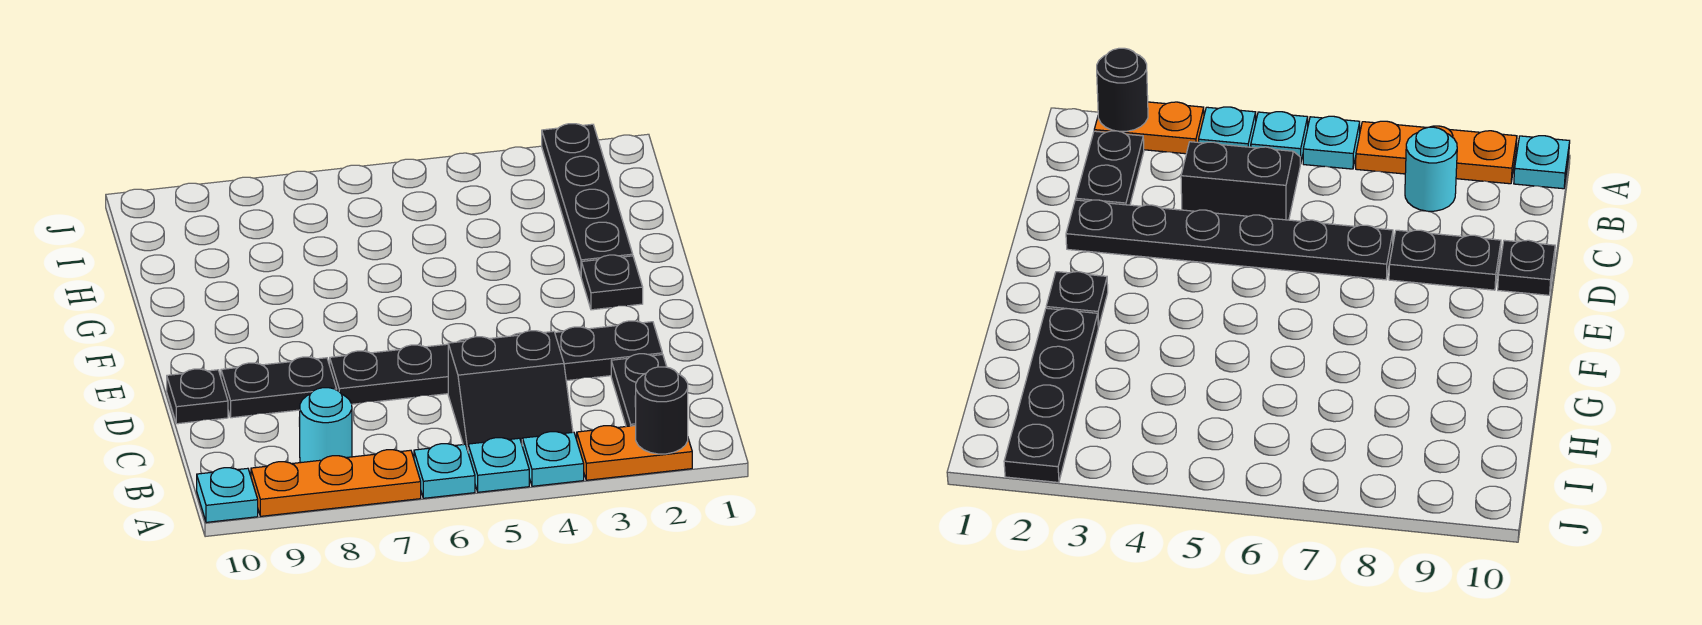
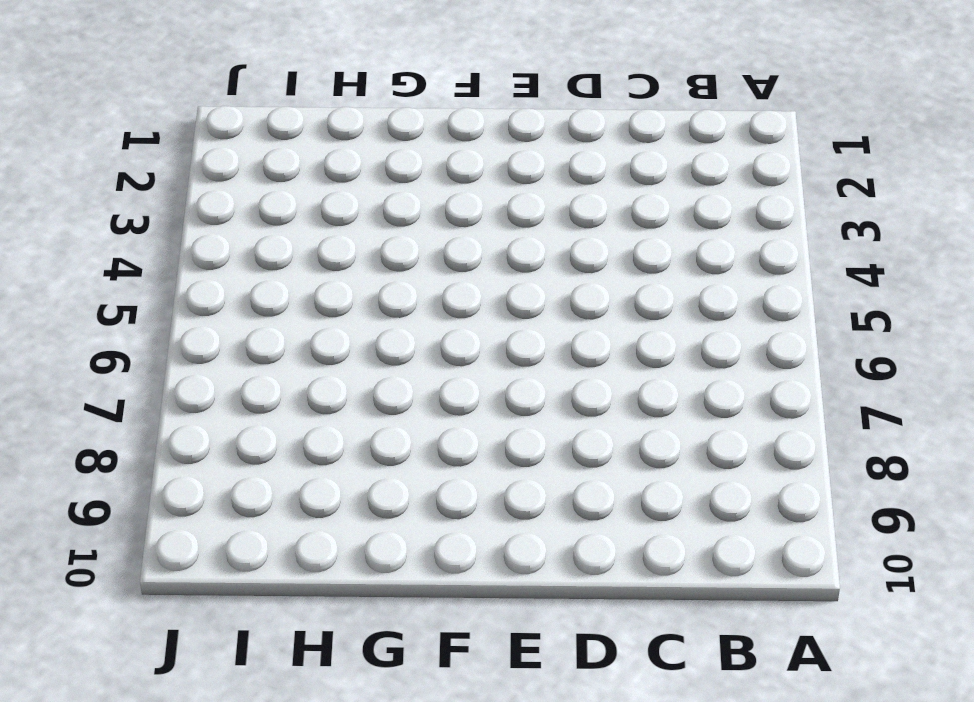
none -> orange 1x2 plate [577,426,692,480]
none -> cyan 1x1 plate [522,432,584,486]
none -> cyan 1x1 plate [468,438,529,492]

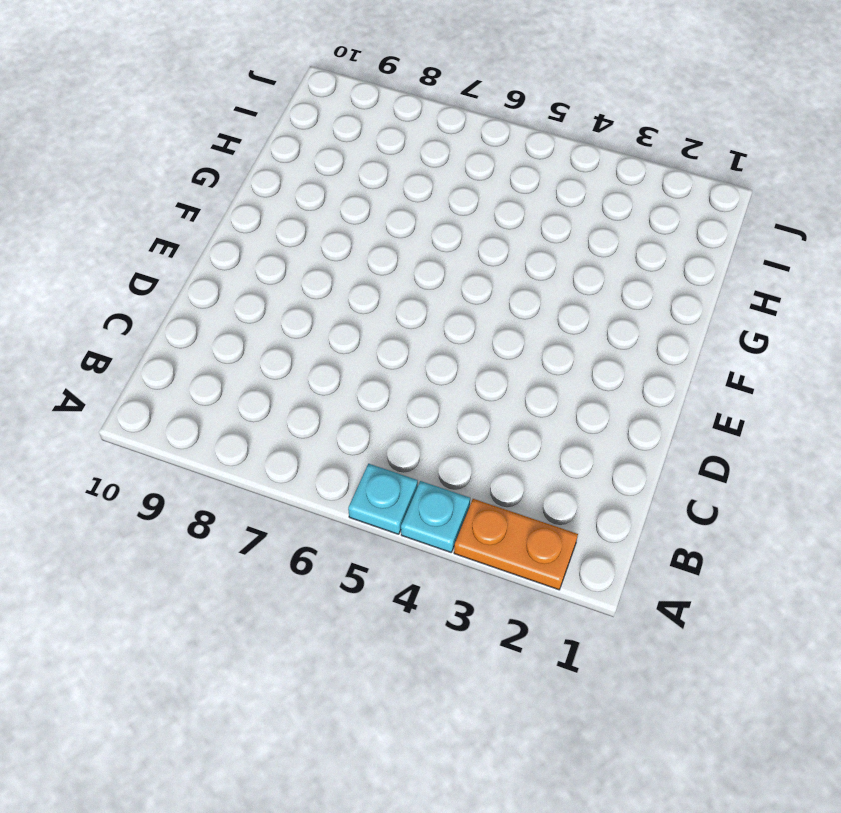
none -> cyan 1x1 plate [414,444,475,498]
none -> orange 1x3 plate [251,450,421,516]
none -> cyan 1x1 plate [197,468,258,522]

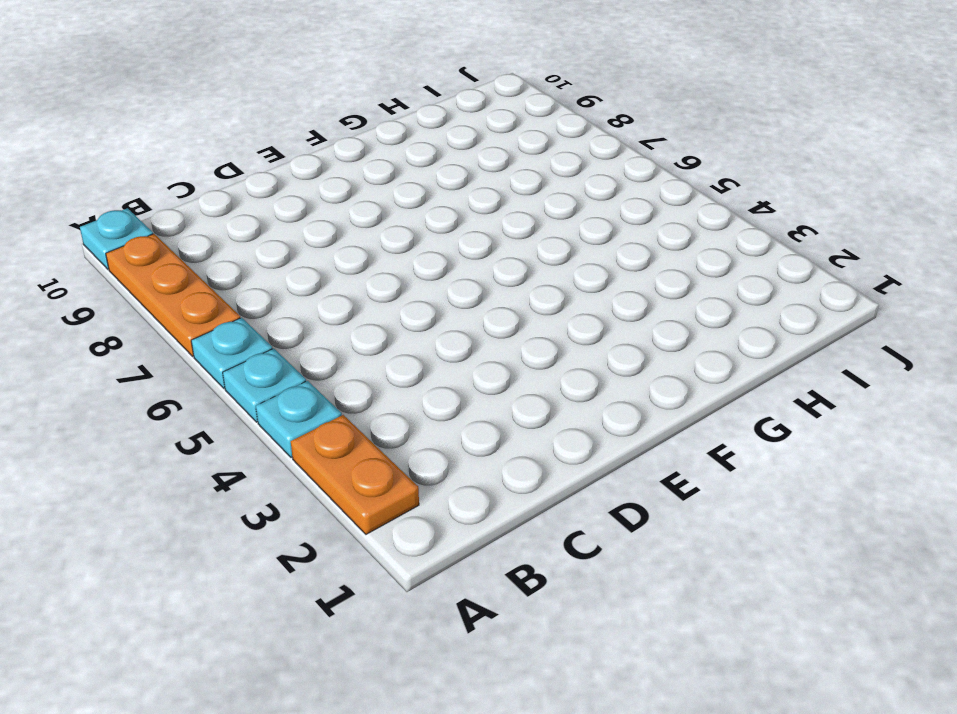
none -> black 1x2 plate [611,354,667,426]
none -> black 2x2 slope [448,331,573,450]
none -> cyan 1x1 round brick [300,388,352,463]

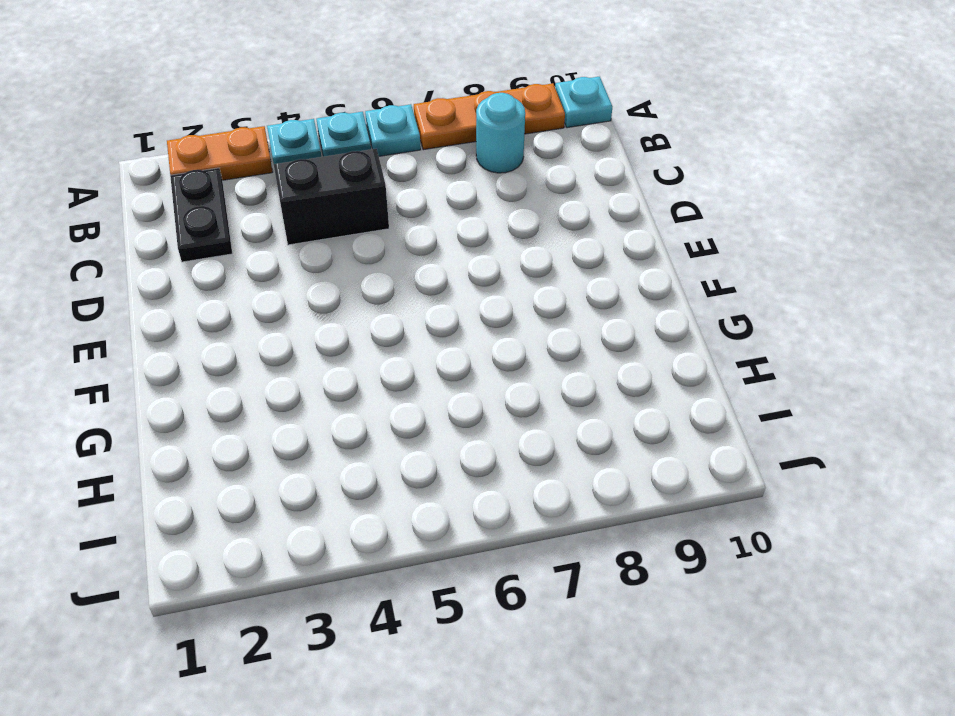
none -> black 1x6 plate [330,321,662,404]
none -> black 1x2 plate [221,357,337,418]
none -> black 1x1 plate [167,369,228,424]

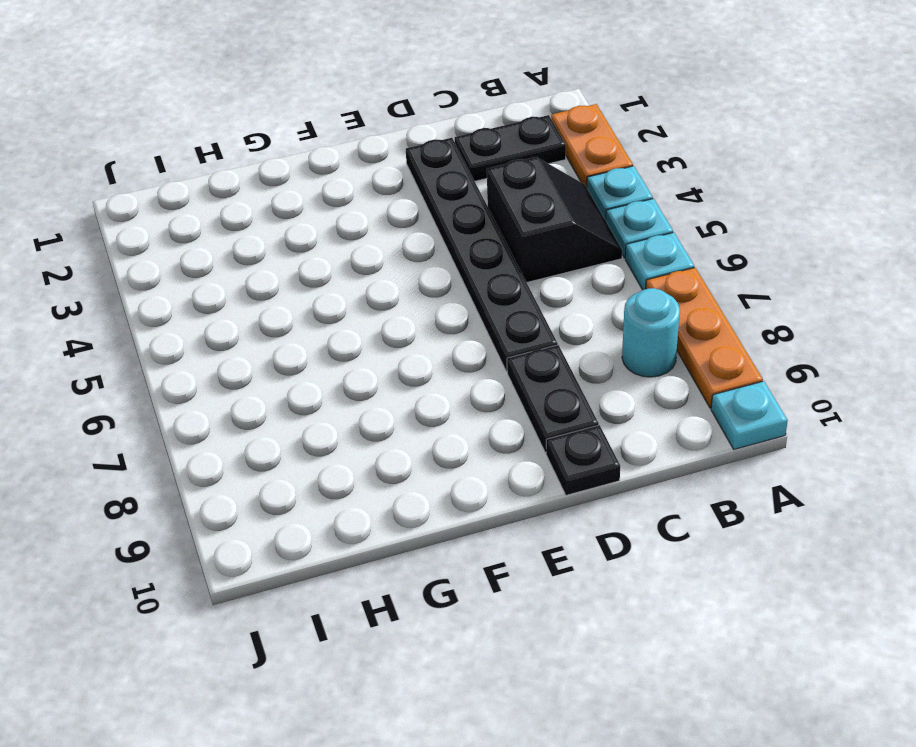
none -> black 1x1 plate [581,255,643,310]
none -> black 1x4 plate [542,124,633,275]
none -> black 1x1 round brick [635,367,688,454]

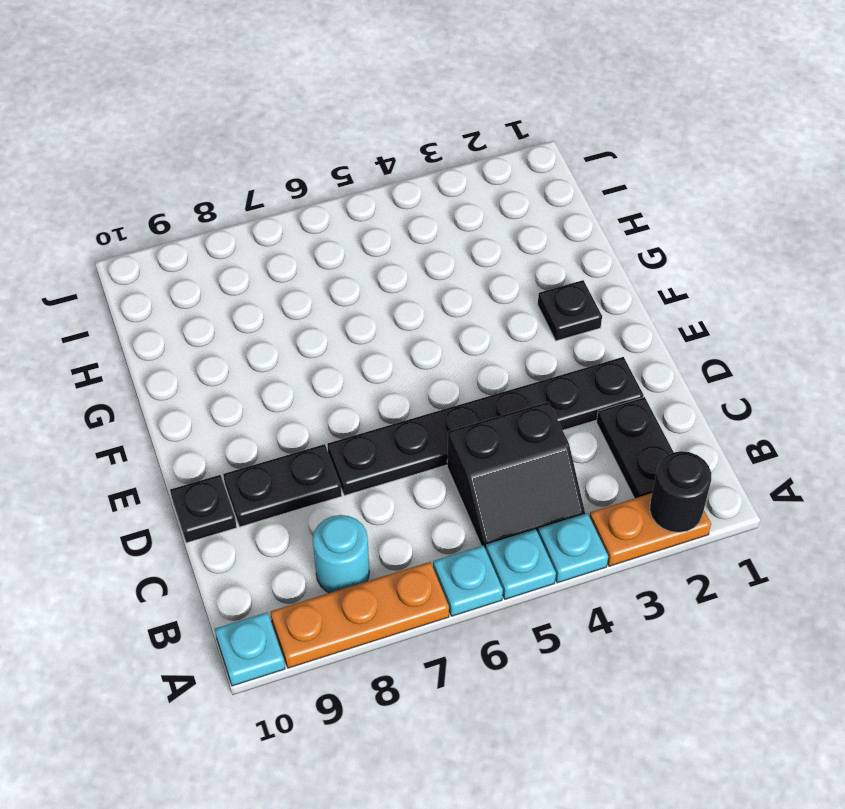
none -> black 1x4 plate [542,124,633,275]

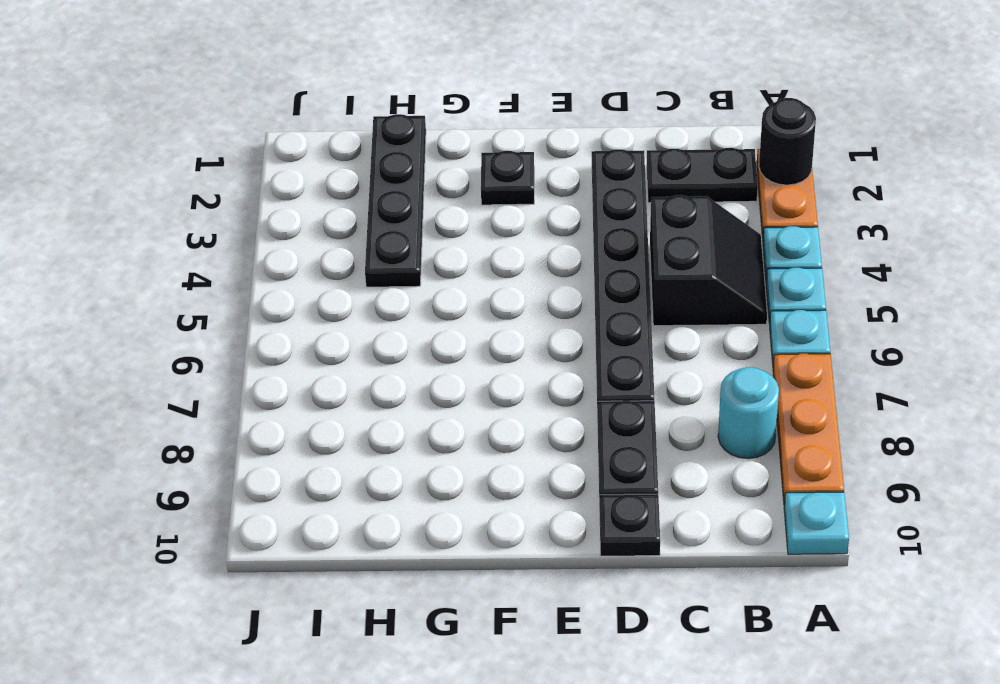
black 1x4 plate [365,114,426,287] -> black 1x4 plate turned to [542,124,633,275]

